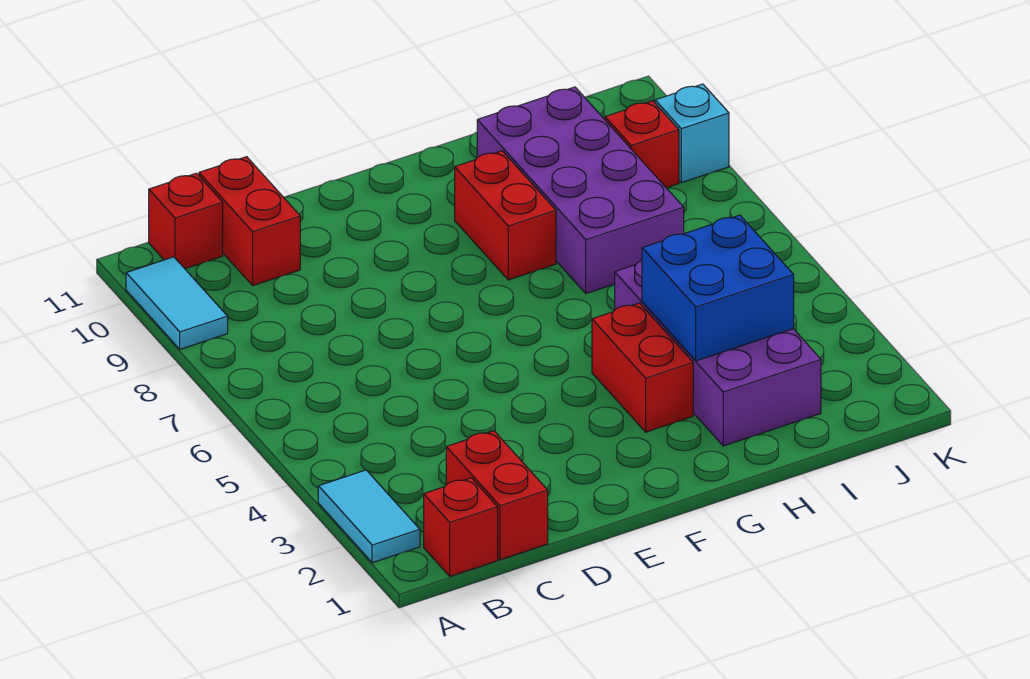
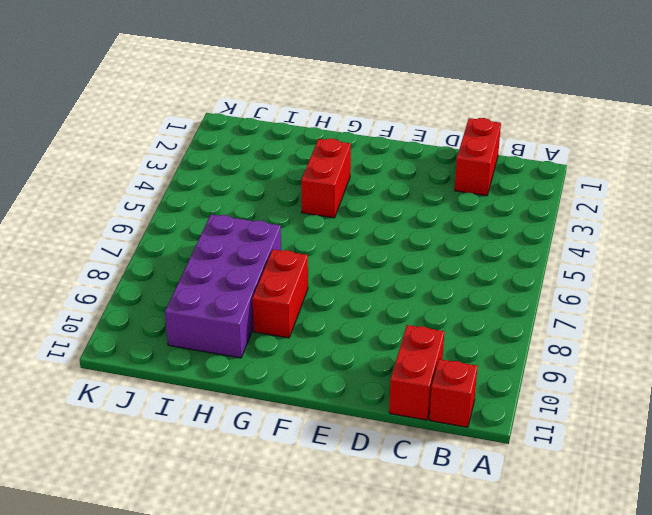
none -> cyan 1x2 tile [318,470,420,563]
none -> cyan 1x2 tile [126,257,228,349]
none -> red 1x1 brick [424,478,498,576]

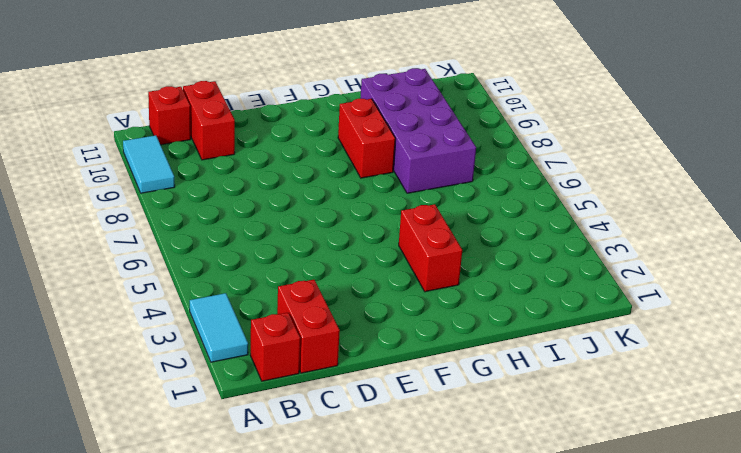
none -> purple 2x4 brick [615,260,821,446]
none -> red 1x1 brick [605,101,679,188]
none -> cyan 1x1 brick [655,84,729,183]

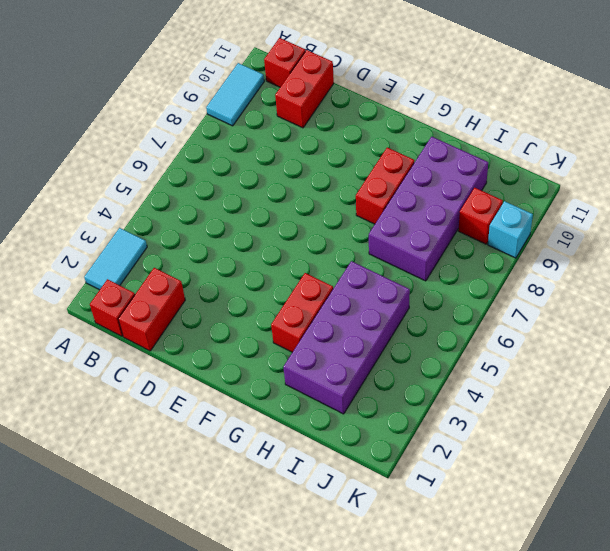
none -> blue 2x2 brick [642,215,794,361]

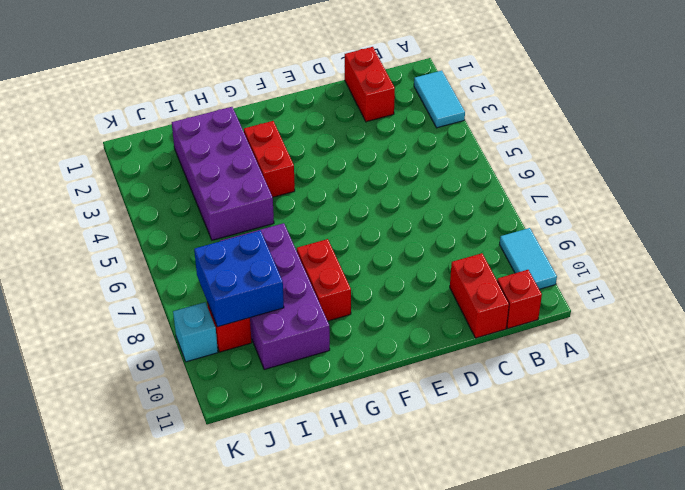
blue 2x2 brick [194,231,284,327] -> blue 2x2 brick moved to [642,215,794,361]
none -> red 1x1 brick [424,478,498,576]

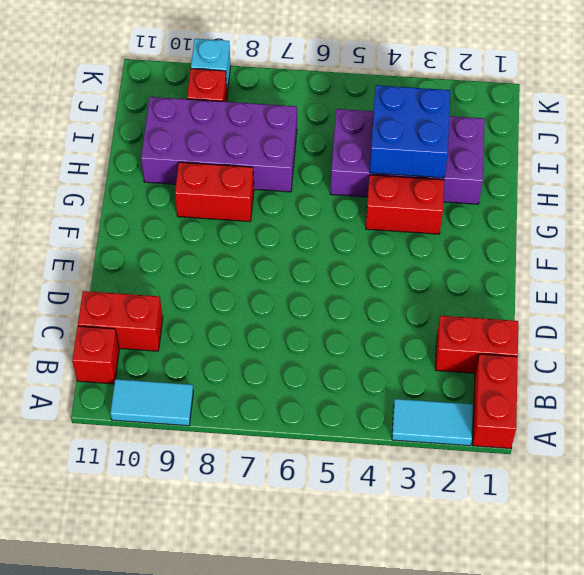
red 1x2 brick [473,354,518,449] -> red 1x1 brick [424,478,498,576]

